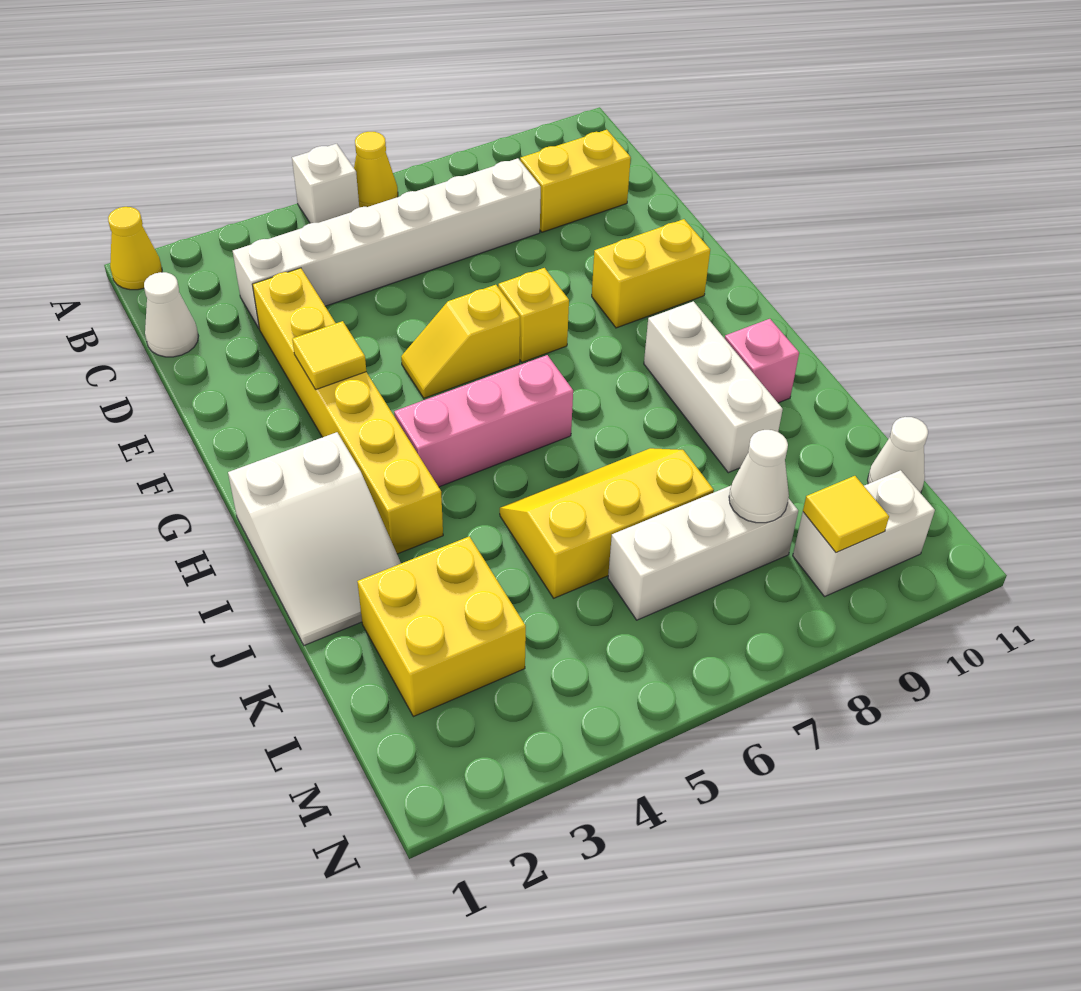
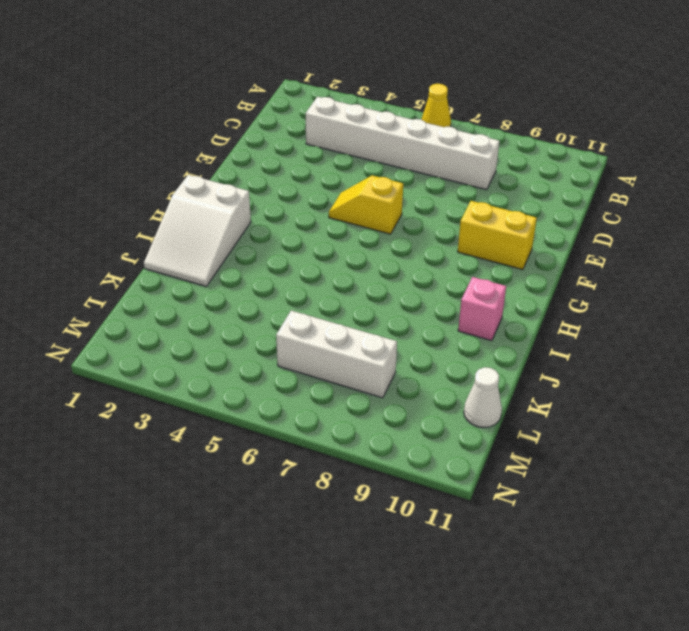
none -> yellow 1x1 cone [108,207,162,290]
none -> white 1x1 brick [292,144,359,223]
none -> white 1x1 cone [144,272,198,357]

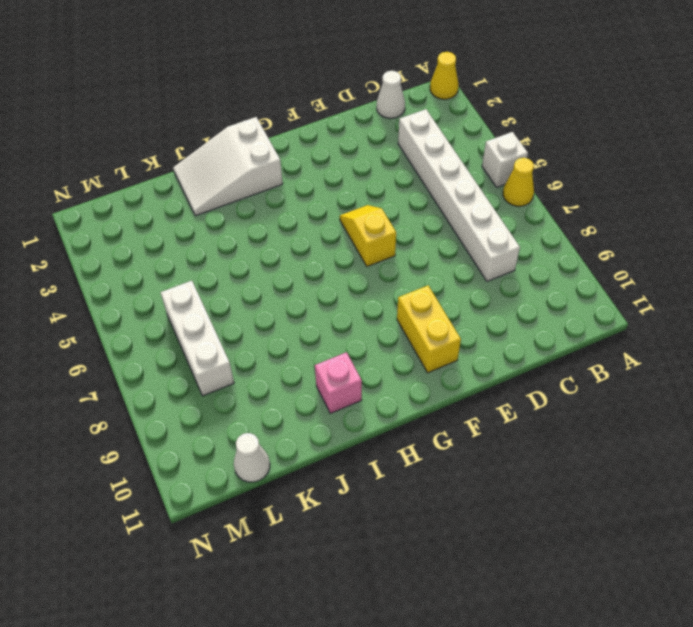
none -> yellow 1x2 brick [520,130,631,232]
none -> yellow 1x6 brick [252,268,443,554]
none -> yellow 1x1 brick [498,268,569,362]

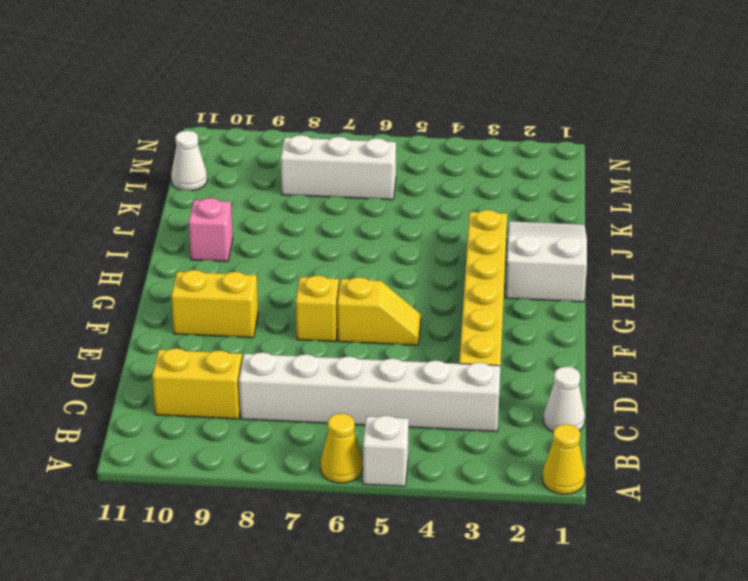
none -> pink 1x3 brick [394,355,573,487]
none -> white 1x3 brick [644,301,783,473]
none -> yellow 2x3 slope [500,448,714,598]

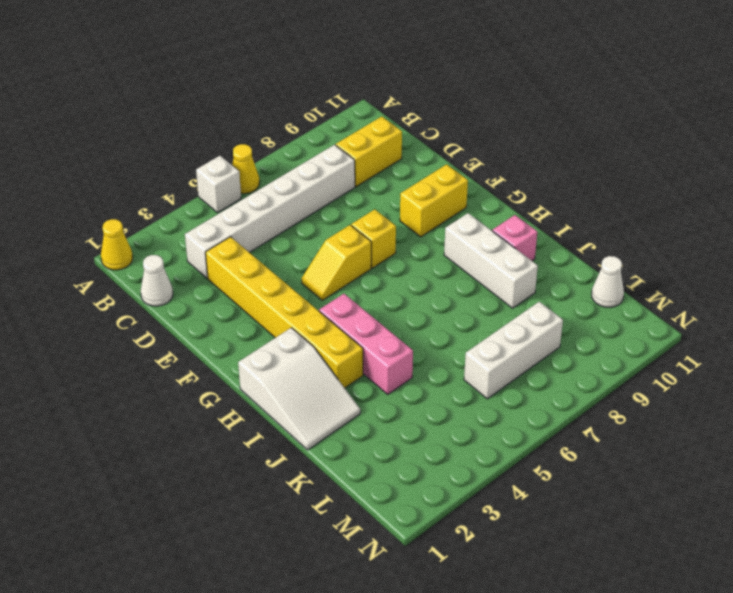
pink 1x3 brick [319,294,413,394] -> pink 1x3 brick turned to [394,355,573,487]
none -> yellow 2x3 slope [500,448,714,598]
none -> yellow 2x2 brick [357,536,526,717]
none -> white 1x2 brick [793,470,935,596]

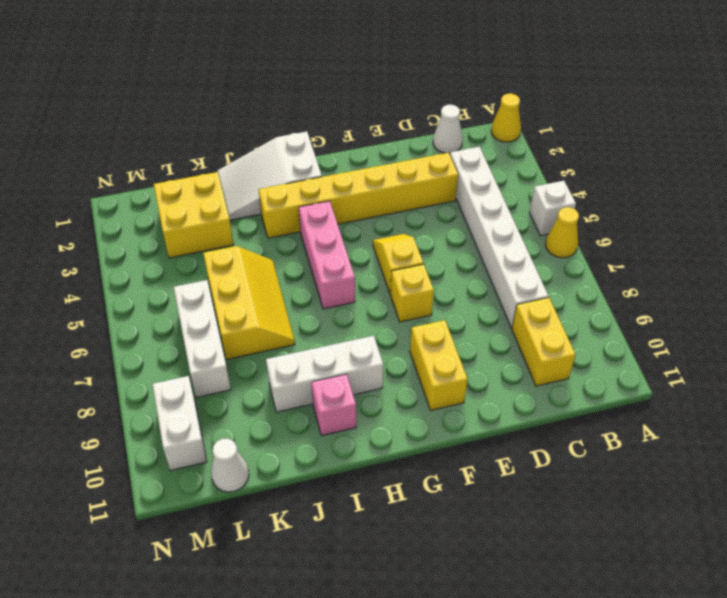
none -> yellow 1x1 tile [292,321,366,389]
none -> white 1x1 cone [729,430,789,523]
none -> yellow 1x1 tile [803,476,889,552]

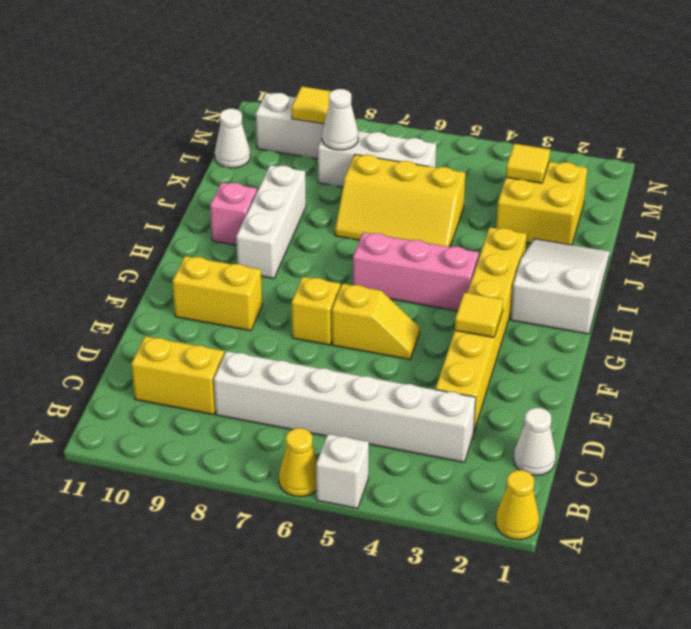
yellow 1x1 tile [506,144,550,183] -> none

